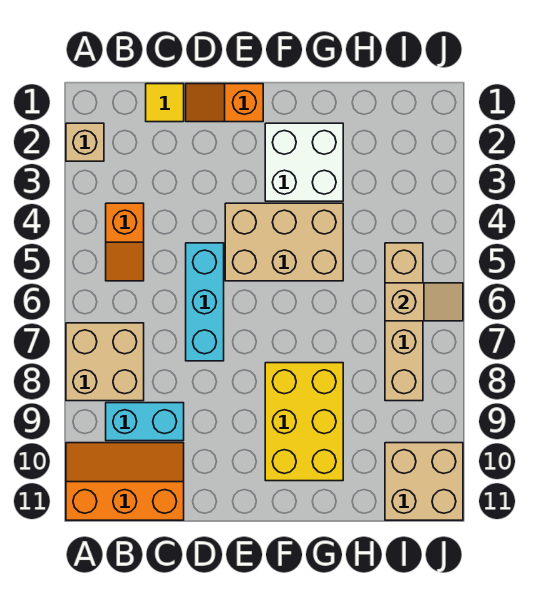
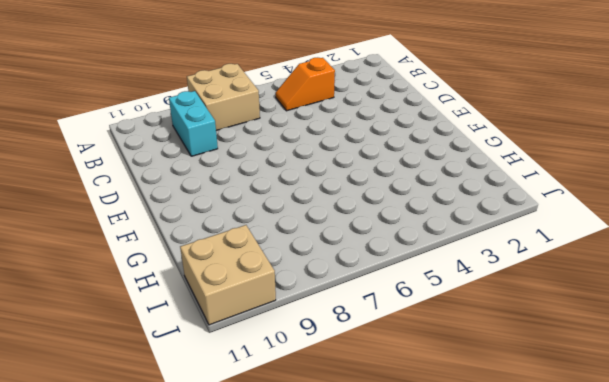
none -> tan 1x1 brick [66,123,104,161]
none -> orange 2x3 slope [66,443,184,520]
none -> yellow 1x1 tile [146,84,184,122]

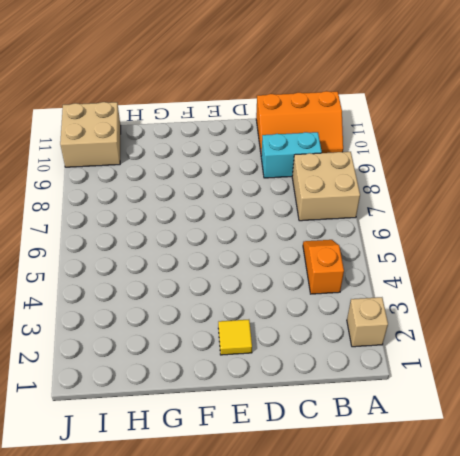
yellow 1x1 tile [218,320,252,355] -> yellow 1x1 tile moved to [146,84,184,122]
none -> orange 1x2 slope [186,84,263,122]
none -> cyan 1x3 brick [186,243,224,361]
none -> tan 2x3 brick [225,203,343,281]

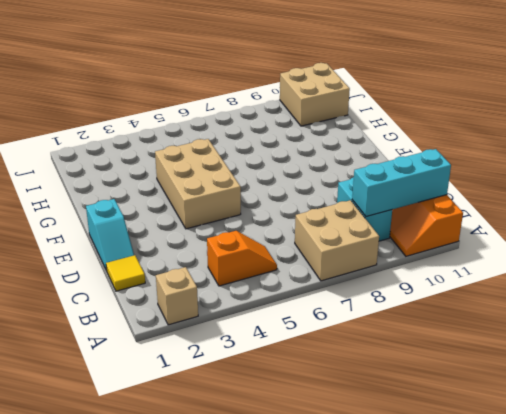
cyan 1x3 brick [352,149,451,217] -> cyan 1x3 brick moved to [186,243,224,361]
cyan 1x2 slope [86,199,134,271] -> orange 1x2 slope [186,84,263,122]
none -> white 2x2 brick [265,123,343,201]
none -> yellow 2x3 brick [265,363,343,481]
none -> tan 1x4 brick [385,243,423,401]

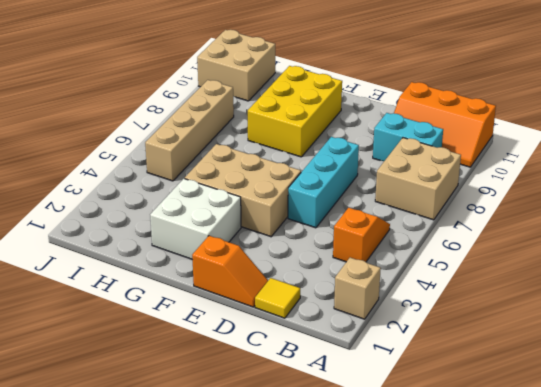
none -> tan 1x2 slope [385,283,463,321]

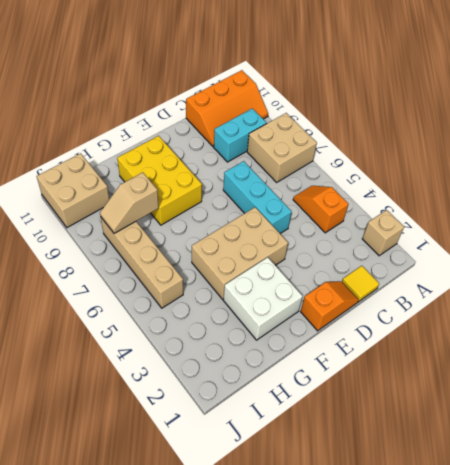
tan 1x2 slope [100,172,159,234] -> tan 1x2 slope moved to [385,283,463,321]

